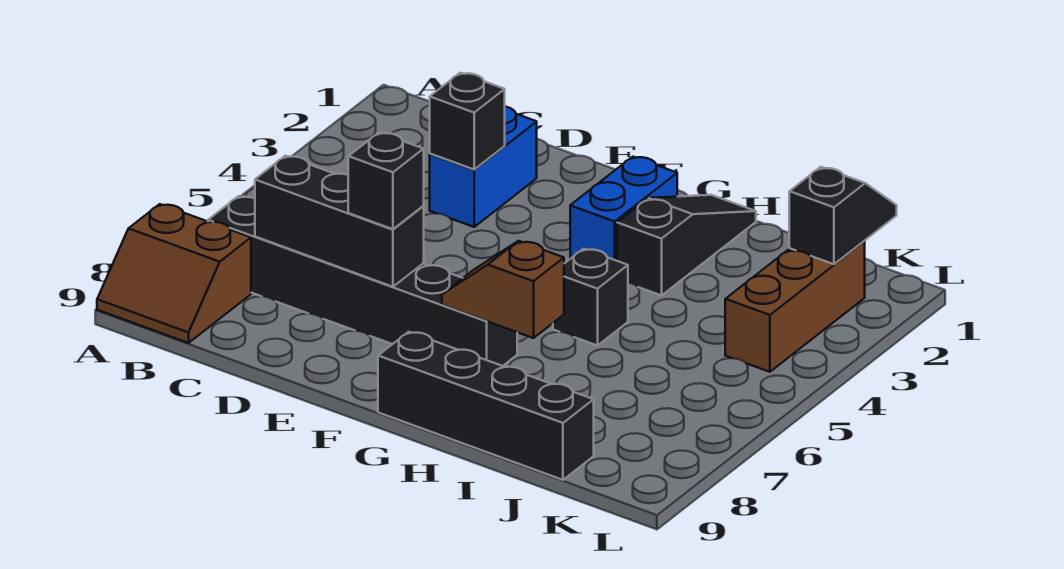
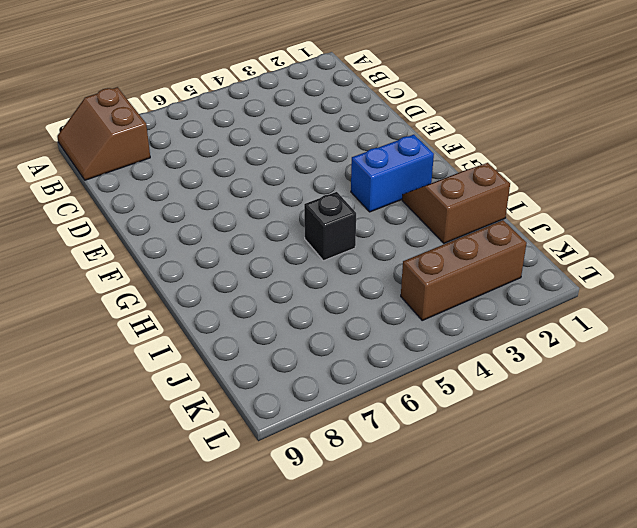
brown 2x2 slope [402,163,510,243] -> black 1x3 slope [617,195,756,296]
none -> black 1x6 brick [208,196,517,366]
none -> blue 1x2 brick [430,107,537,227]
none -> black 1x4 brick [378,332,594,480]

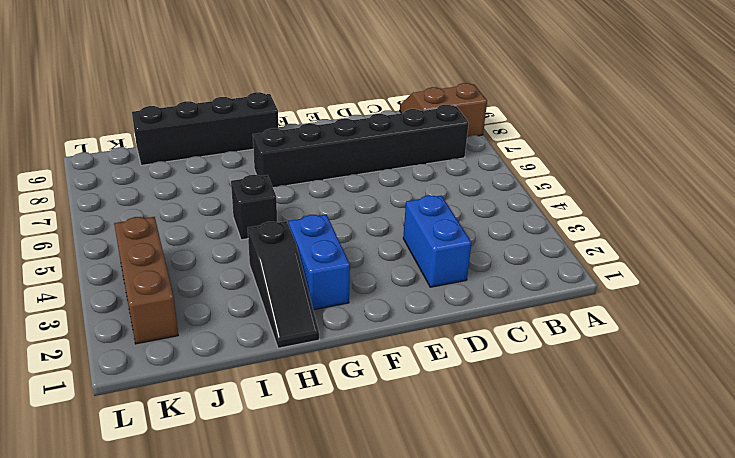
none -> black 1x3 brick [255,156,424,287]
none -> black 1x1 brick [430,73,505,170]
none -> brown 1x2 slope [442,241,564,338]

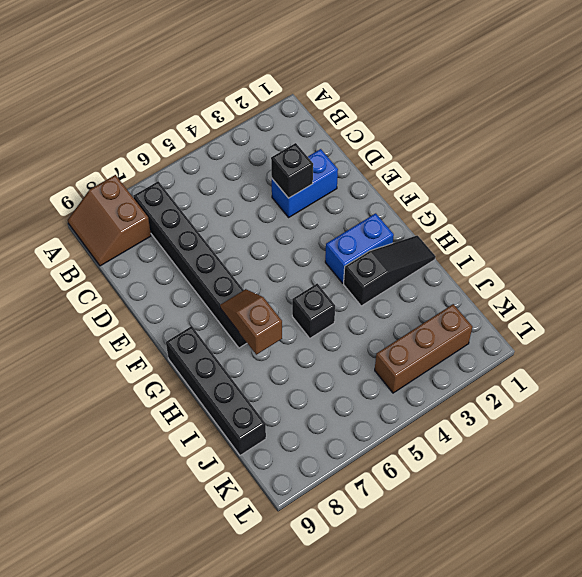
none -> black 1x3 brick [255,156,424,287]
none -> black 1x2 slope [789,167,897,264]
none -> black 1x1 brick [348,133,424,229]

